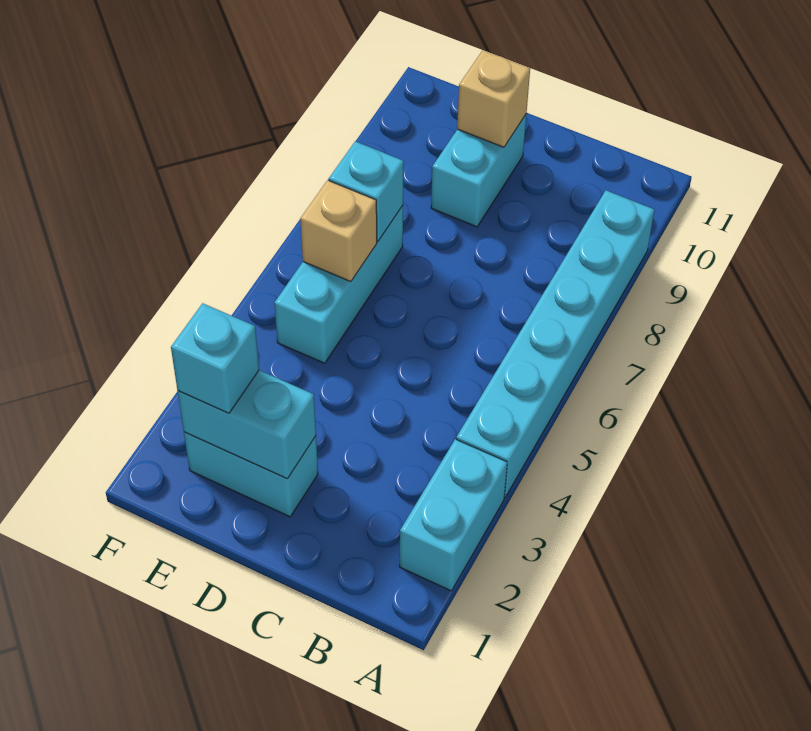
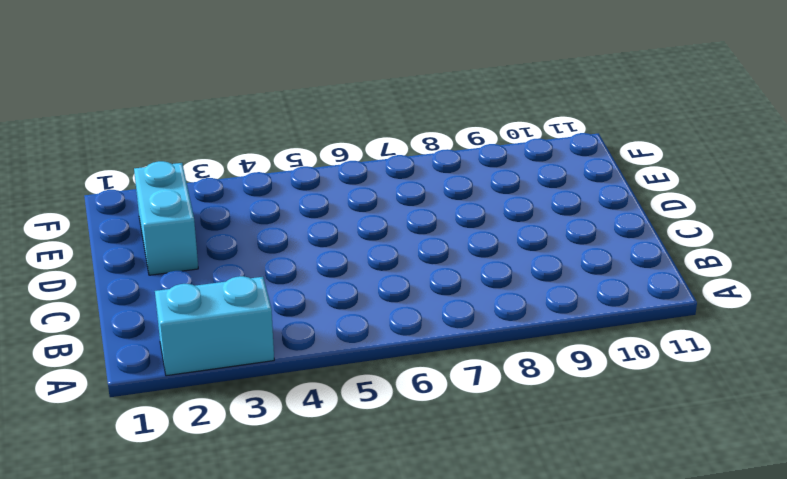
none -> cyan 1x6 brick [456,190,654,497]
none -> cyan 1x2 brick [431,115,526,227]

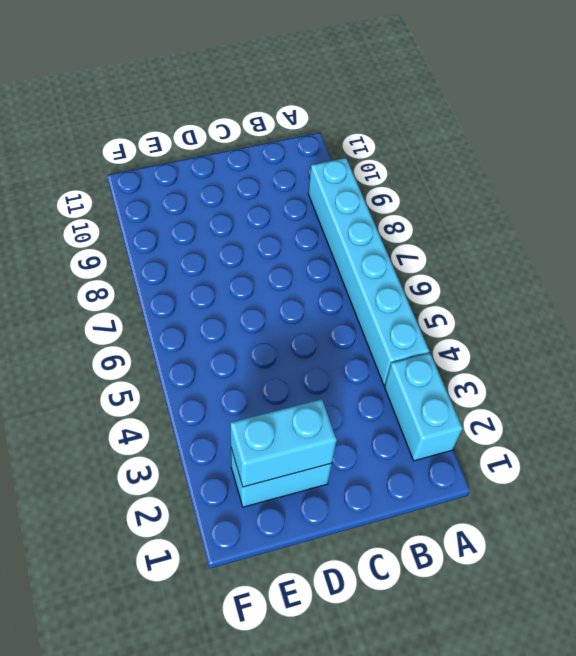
none -> cyan 1x2 brick [431,115,526,227]
none -> cyan 1x3 brick [274,206,403,363]

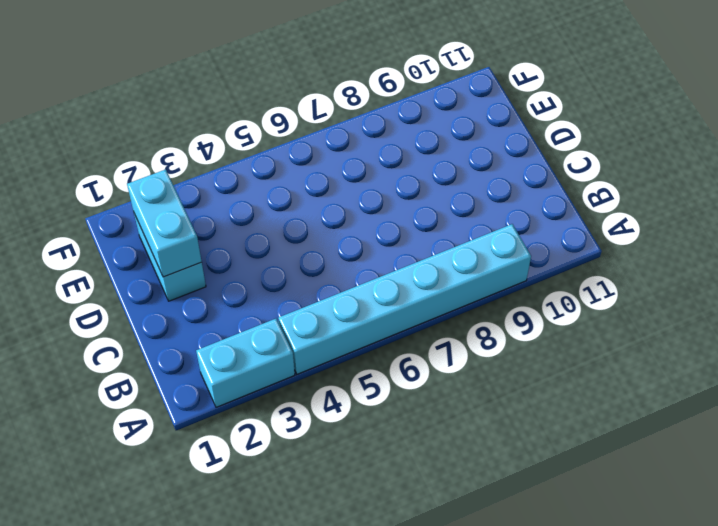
none -> cyan 1x2 brick [431,115,526,227]
none -> cyan 1x3 brick [274,206,403,363]

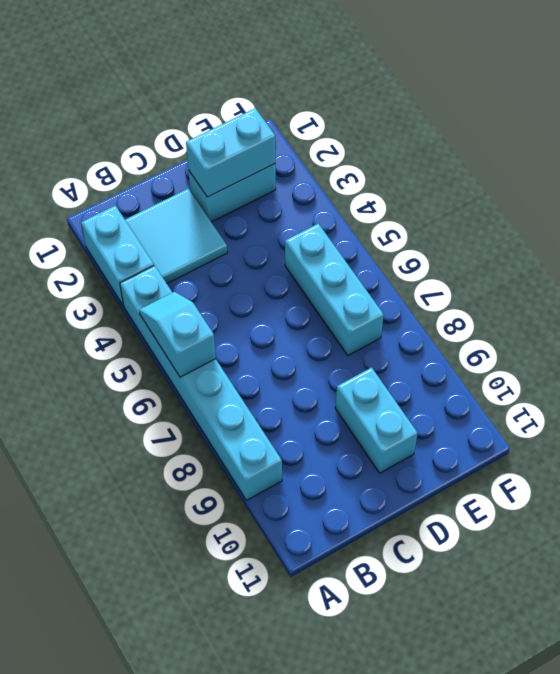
cyan 1x2 slope [139,292,216,377] -> none
cyan 2x2 tile [125,189,227,283] -> none
none -> tan 1x1 brick [457,50,530,147]
none -> tan 1x1 brick [300,180,377,282]

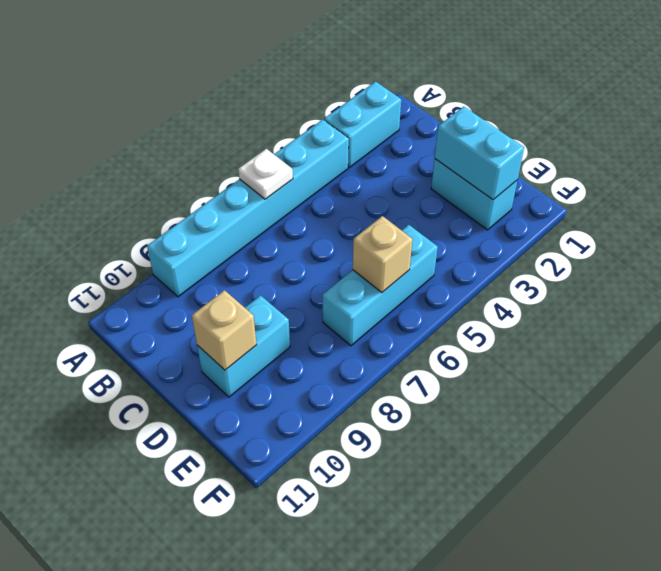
white 1x1 plate [238,149,293,199] -> none
none -> cyan 1x1 brick [329,141,404,241]
none -> cyan 1x1 brick [171,303,259,413]

